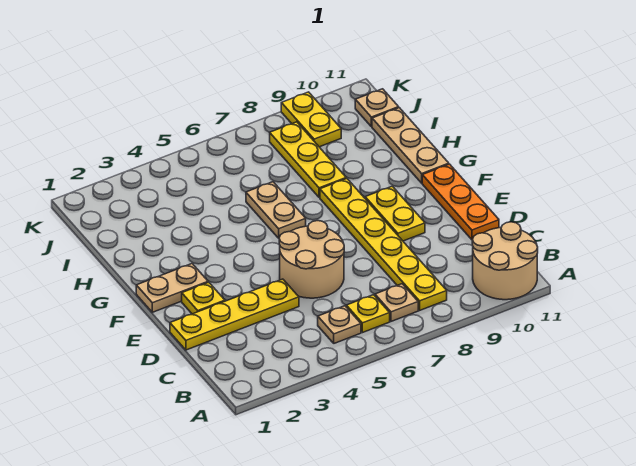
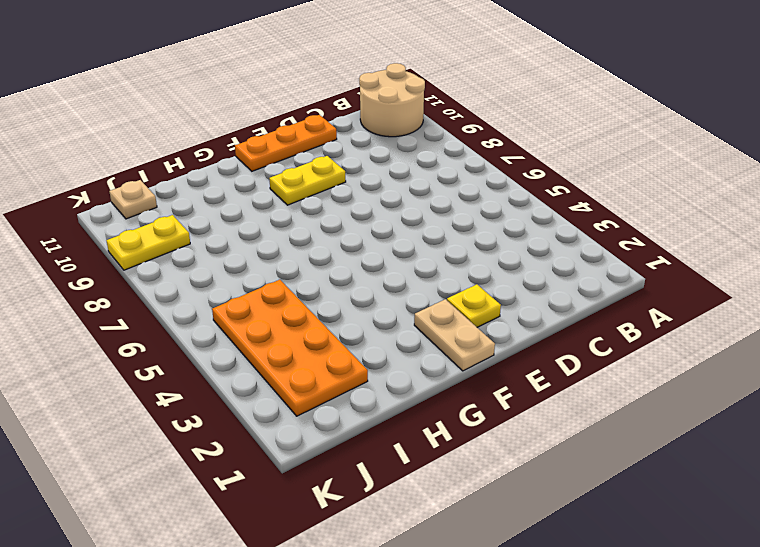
orange 2x4 plate [212,280,368,416] -> none
none -> tan 1x1 plate [318,306,361,343]
none -> yellow 1x1 plate [346,295,390,333]
none -> tan 1x1 plate [375,284,418,321]

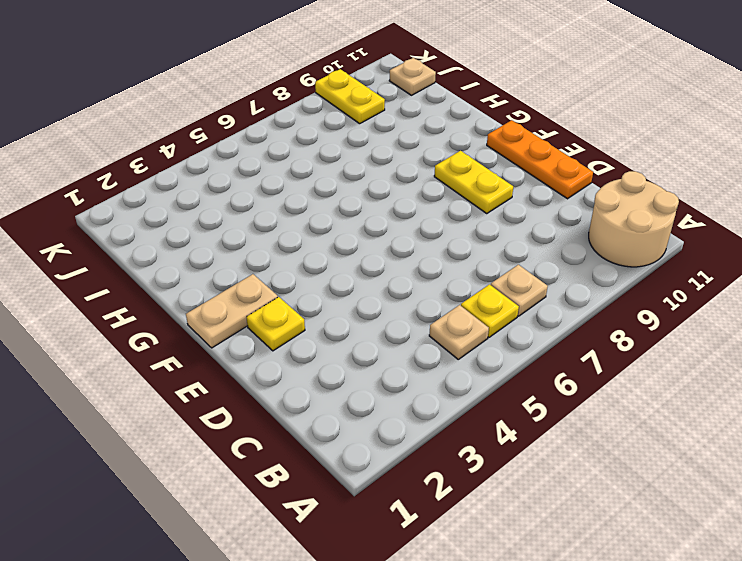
none -> yellow 1x6 plate [320,178,447,310]
none -> yellow 1x4 plate [170,279,299,350]
none -> tan 2x2 round brick [279,221,344,298]

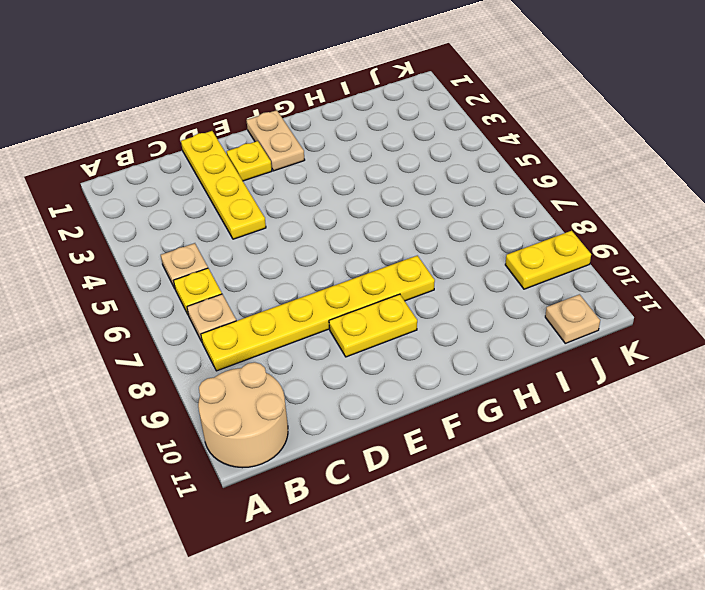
none -> tan 2x2 round brick [279,221,344,298]
none -> orange 1x3 plate [422,164,499,240]
none -> tan 1x2 plate [246,182,306,238]

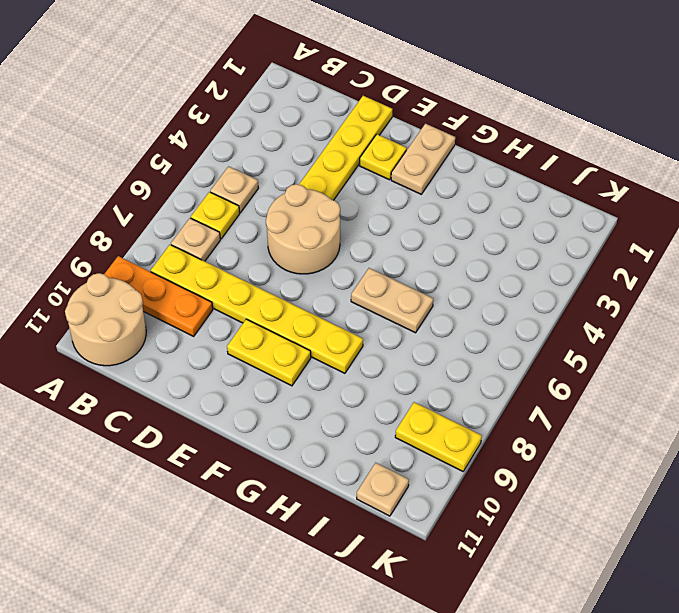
orange 1x3 plate [105,256,213,336] -> orange 1x3 plate moved to [422,164,499,240]
none -> tan 1x3 plate [372,108,449,183]
none -> yellow 1x3 plate [270,122,346,197]

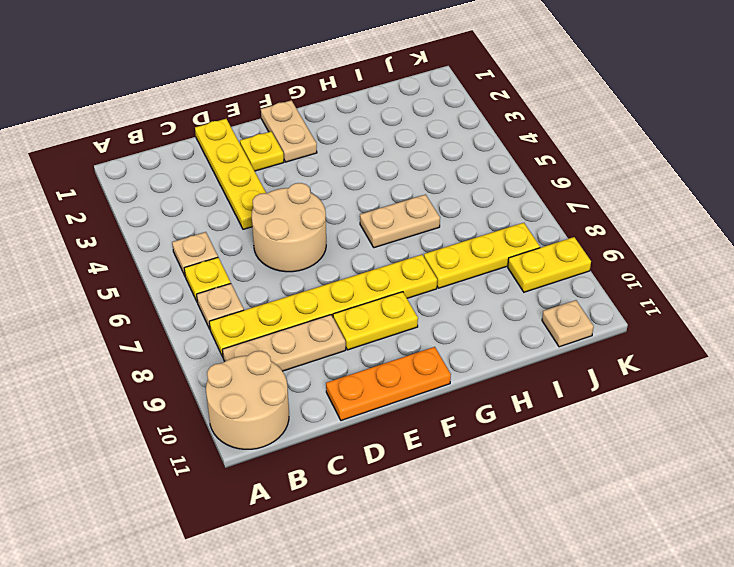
tan 1x3 plate [222,315,346,371] -> tan 1x3 plate moved to [372,108,449,183]

